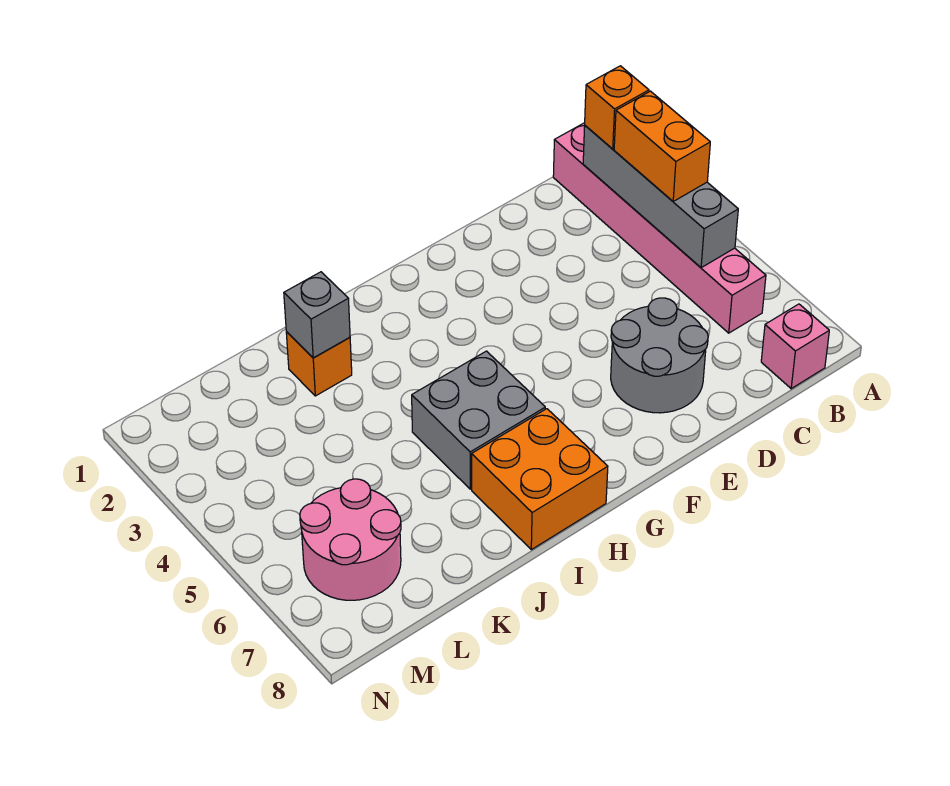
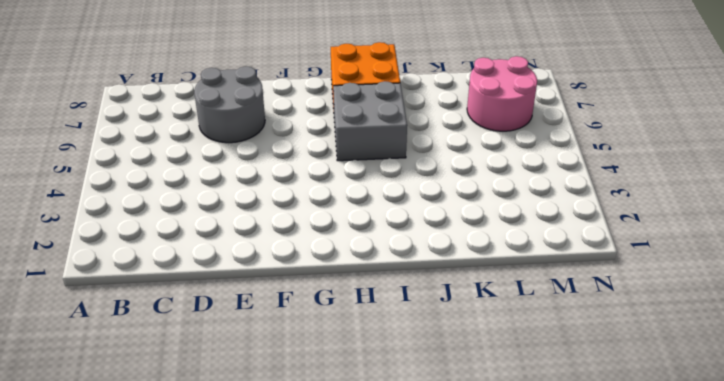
none -> pink 1x6 brick [553,123,766,333]
none -> pink 1x1 brick [761,304,829,389]

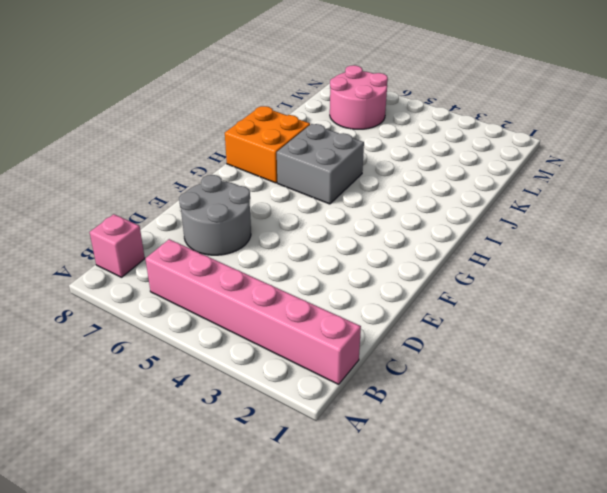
none -> orange 1x1 brick [286,332,352,396]
none -> grey 1x4 brick [583,126,738,268]

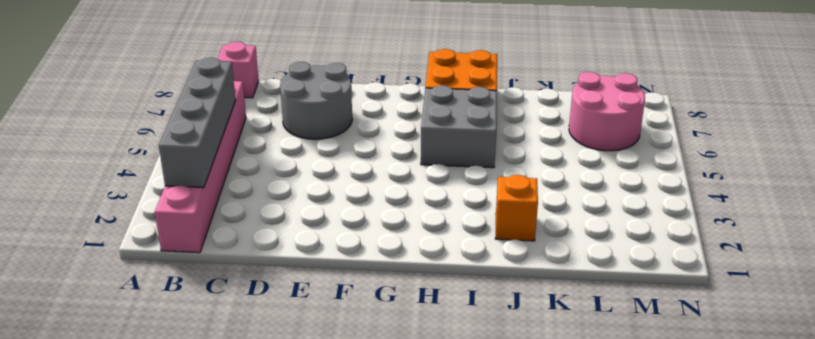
none -> grey 1x1 brick [284,272,350,358]
none -> orange 1x1 brick [585,66,649,149]

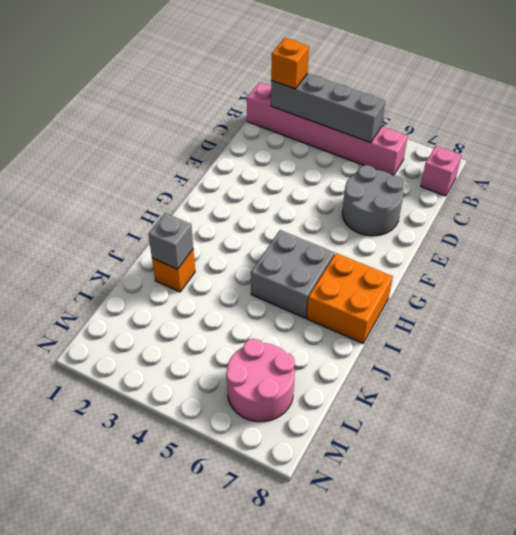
none -> orange 1x2 brick [614,91,710,201]

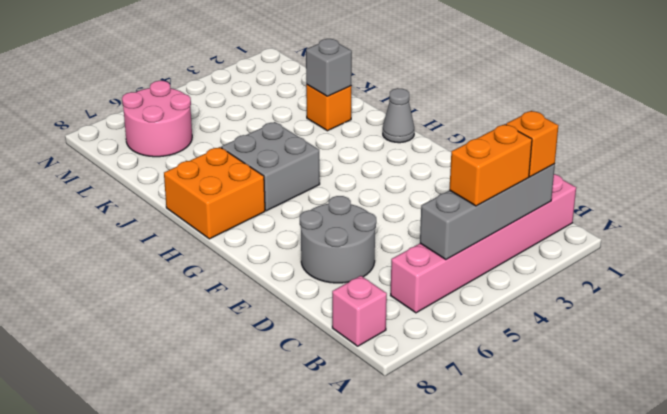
grey 1x1 cone [383,88,414,143] -> none

